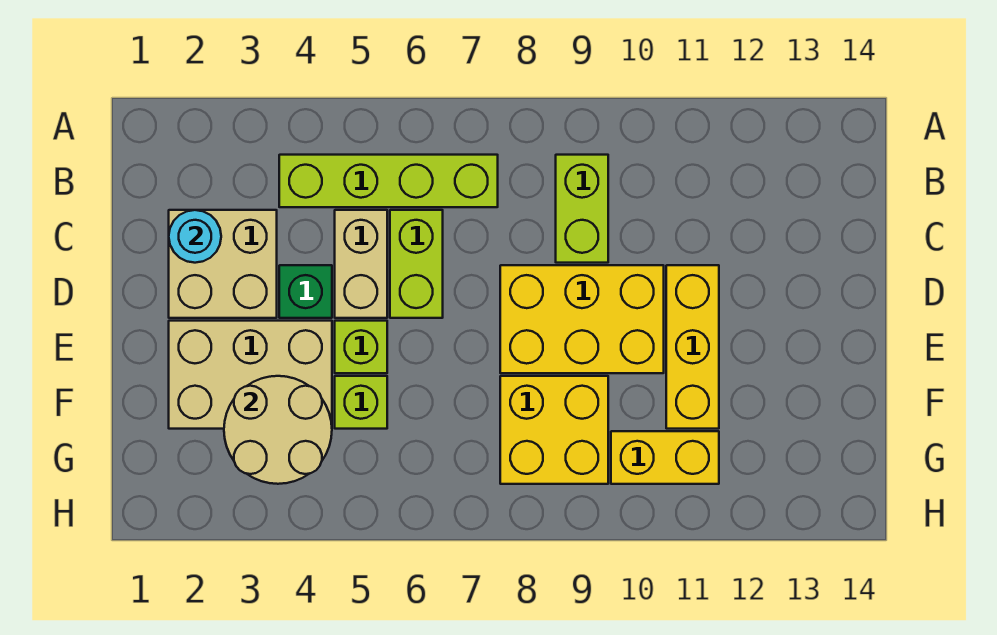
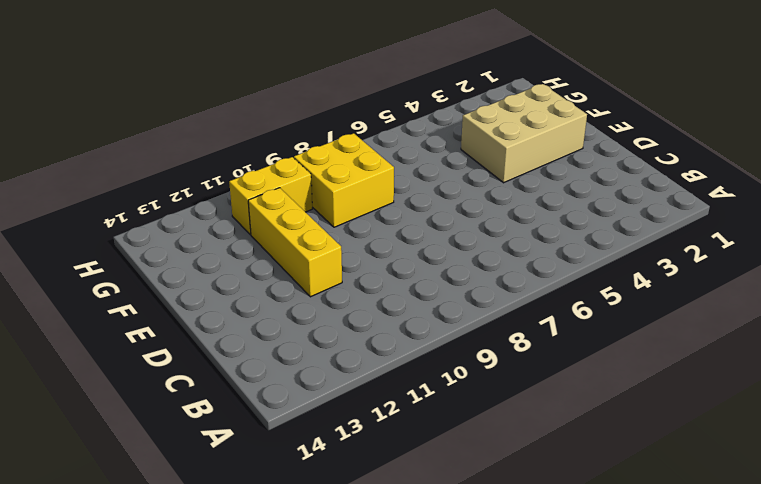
none -> lime 1x4 brick [279,155,498,207]
none -> lime 1x2 brick [556,155,608,263]
none -> tan 2x2 brick [169,210,277,318]

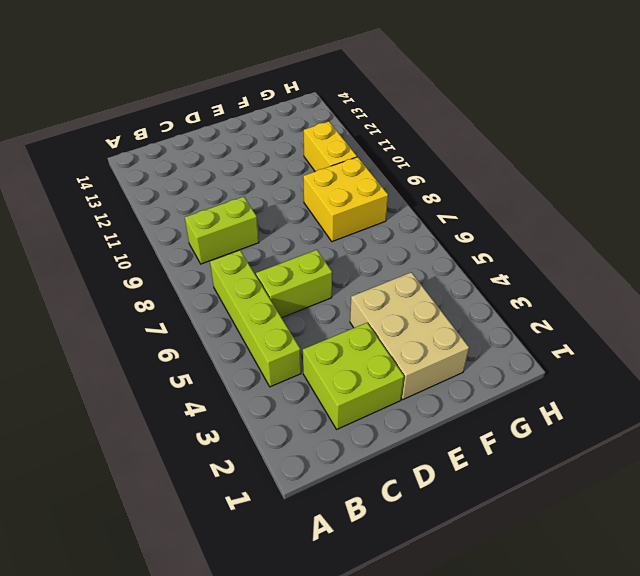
lime 2x2 brick [303,323,404,429] -> tan 2x2 brick [169,210,277,318]
none -> tan 1x2 brick [335,210,387,318]
none -> green 1x1 brick [279,265,332,318]
none -> yellow 2x3 brick [500,265,664,373]

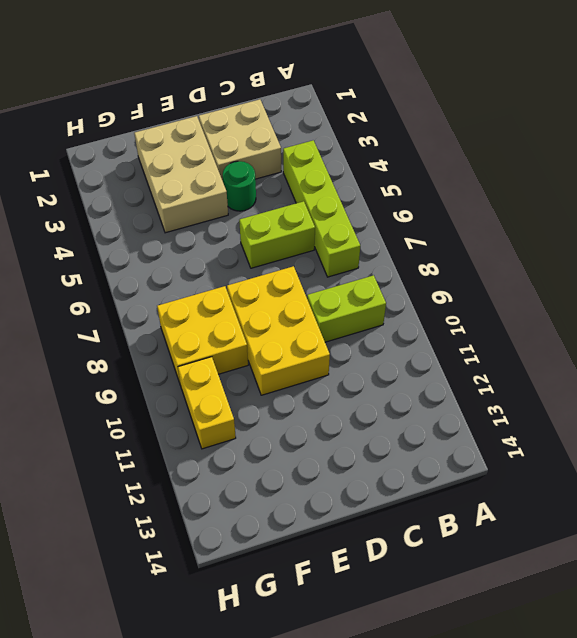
green 1x1 round brick [223,161,256,211] -> green 1x1 brick [279,265,332,318]
none -> tan 1x2 brick [335,210,387,318]
none -> yellow 1x3 brick [666,265,719,429]
none -> lime 1x1 brick [335,321,387,373]

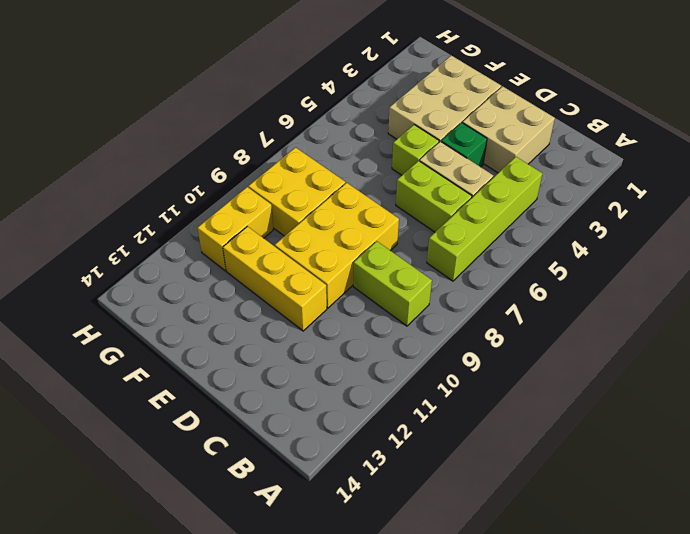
none -> lime 1x1 brick [335,376,387,429]
none -> cyan 1x1 round brick [169,210,221,263]
none -> tan 2x2 round brick [224,376,332,484]

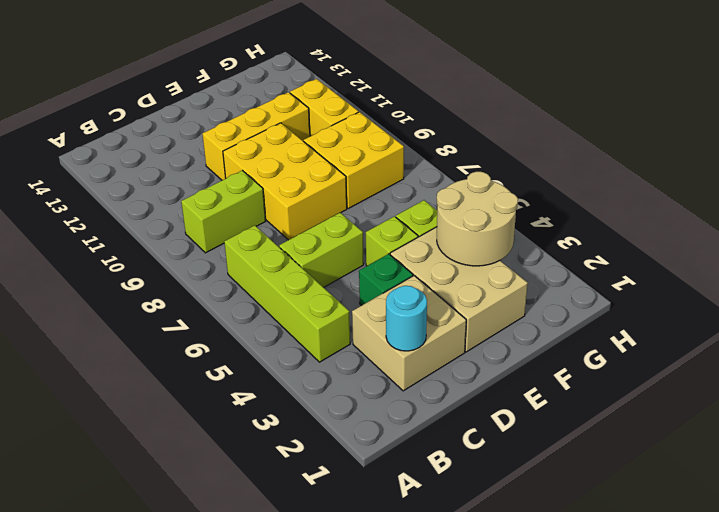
none -> tan 1x2 brick [335,210,387,318]

